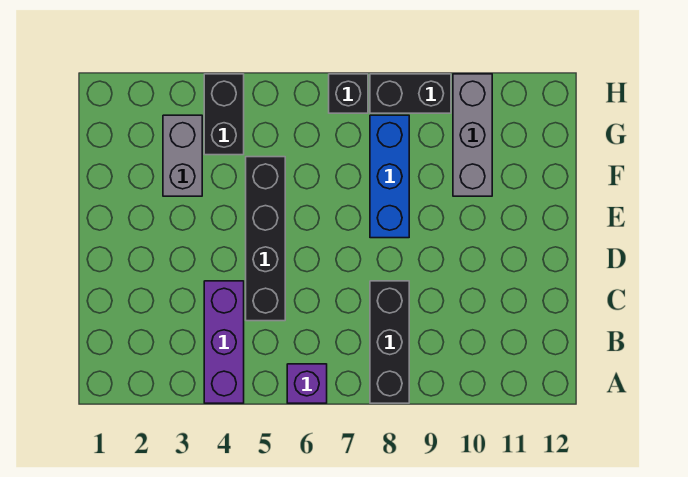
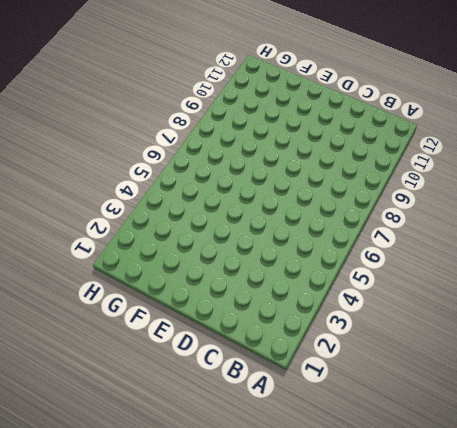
none -> purple 1x3 brick [204,281,244,403]
none -> purple 1x1 brick [287,364,327,403]

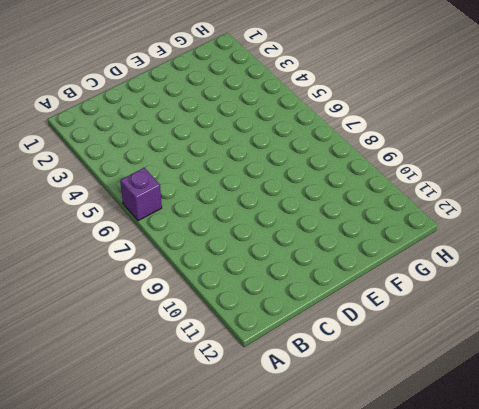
none -> purple 1x3 brick [204,281,244,403]
none -> black 1x3 brick [370,281,409,403]

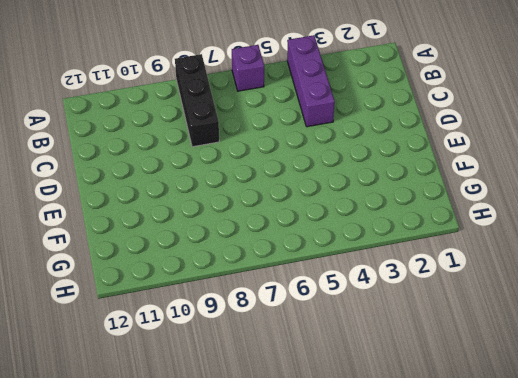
none -> black 1x4 brick [246,157,285,321]
none -> blue 1x3 brick [370,115,409,238]

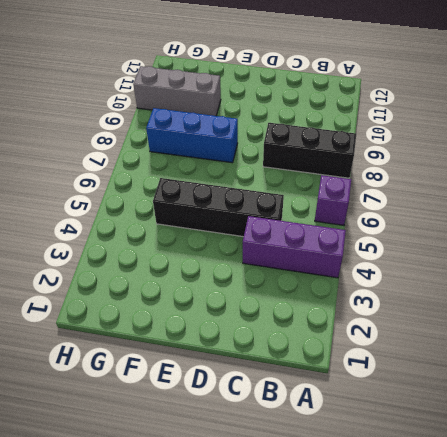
none -> grey 1x2 brick [163,115,202,196]
none -> black 1x2 brick [204,74,244,155]

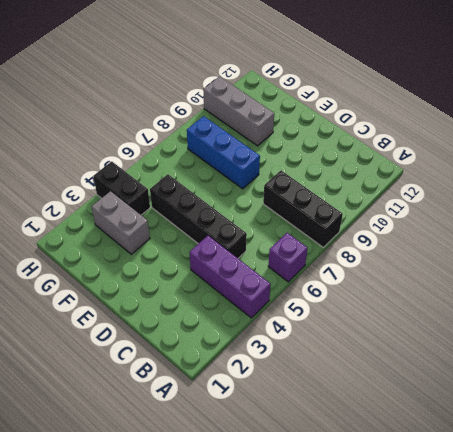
none -> black 1x1 brick [329,74,368,113]
none -> black 1x2 brick [370,74,451,113]

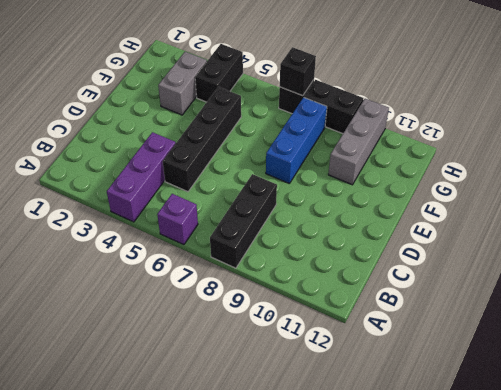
black 1x1 brick [280,47,316,96] -> none

